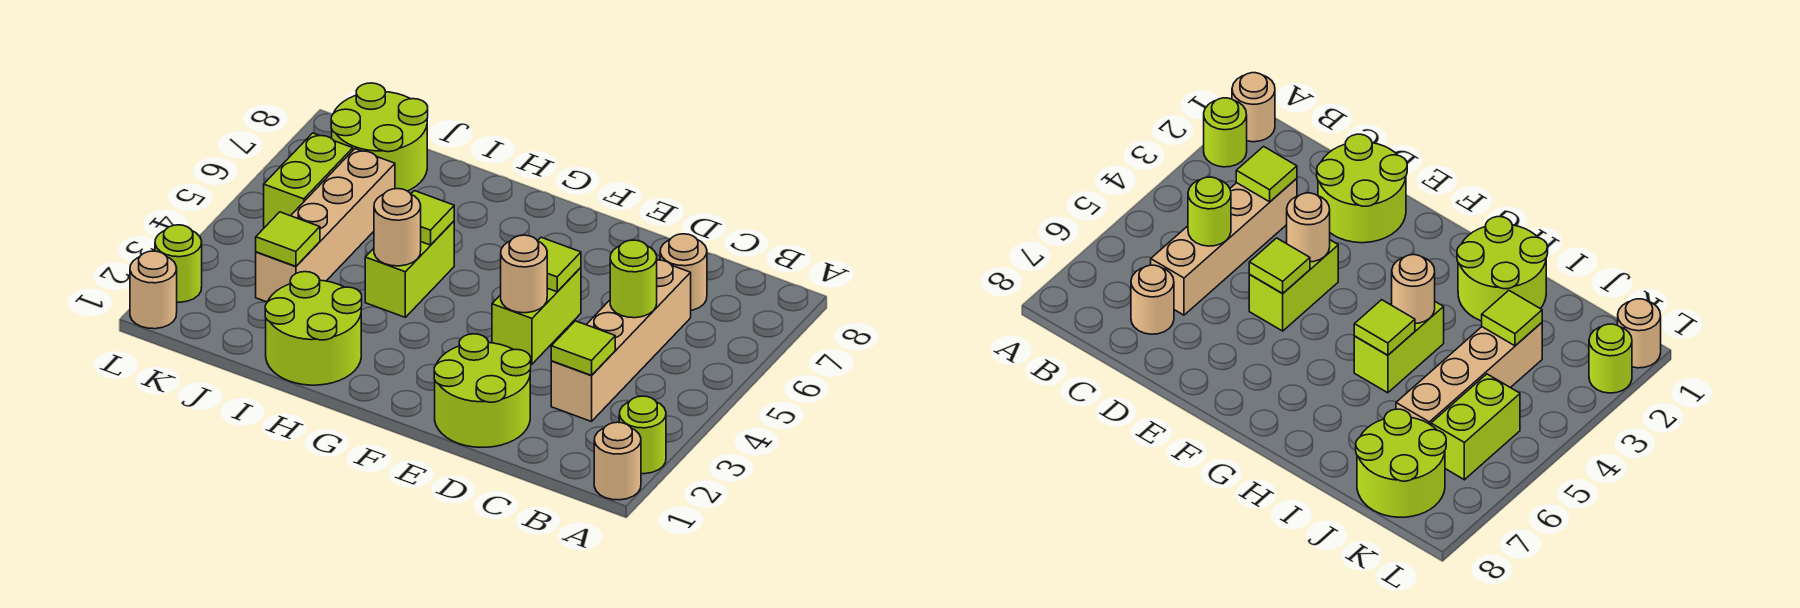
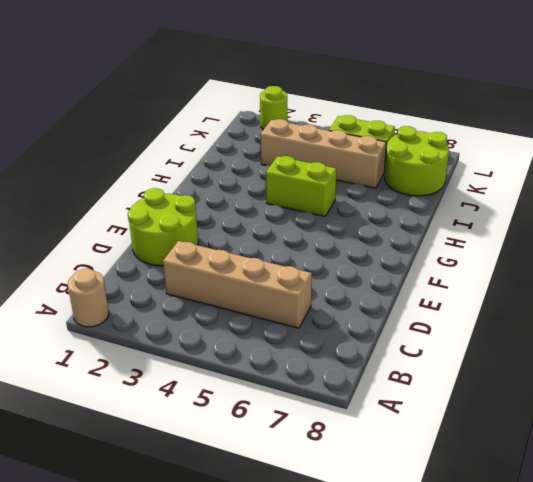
none -> lime 1x1 round brick [619,396,666,474]
none -> tan 1x1 round brick [660,234,707,310]
none -> lime 1x2 brick [492,268,581,364]

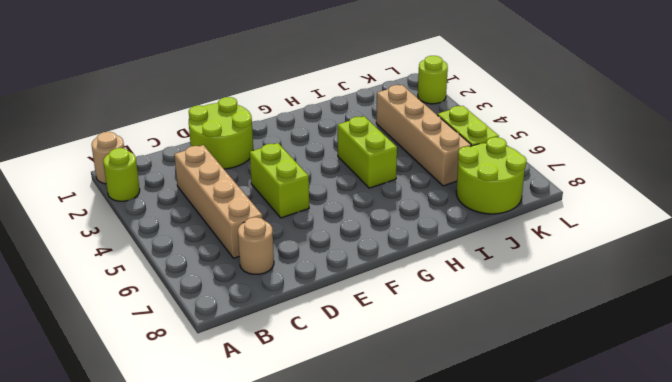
none -> lime 2x2 round brick [265,272,362,385]
none -> tan 1x1 round brick [130,251,177,329]
none -> lime 1x1 tile [551,321,615,375]

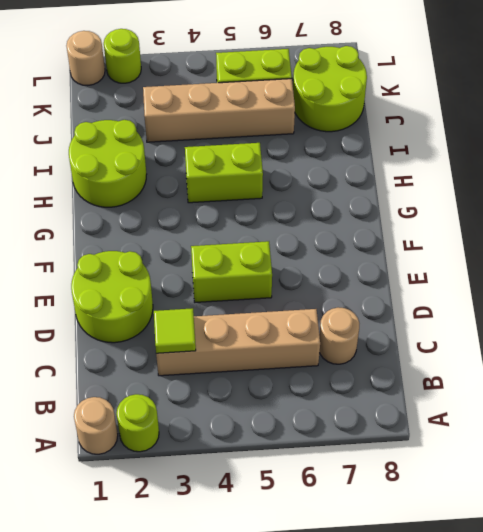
none -> lime 1x1 round brick [610,240,657,318]
none -> tan 1x1 round brick [501,235,547,313]
none -> lime 1x1 tile [538,237,581,292]

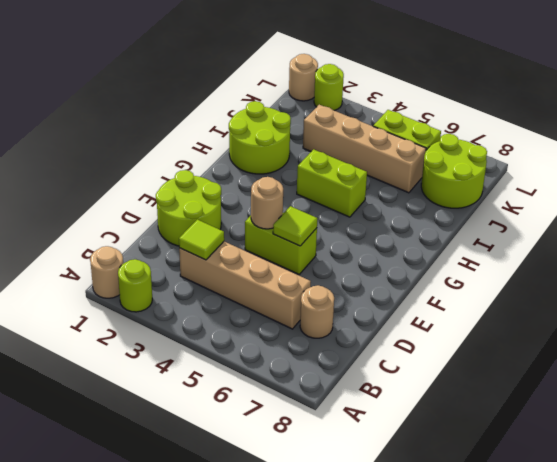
none -> lime 1x1 round brick [610,240,657,318]
none -> tan 1x1 round brick [374,189,421,266]
none -> lime 1x1 tile [411,191,454,245]

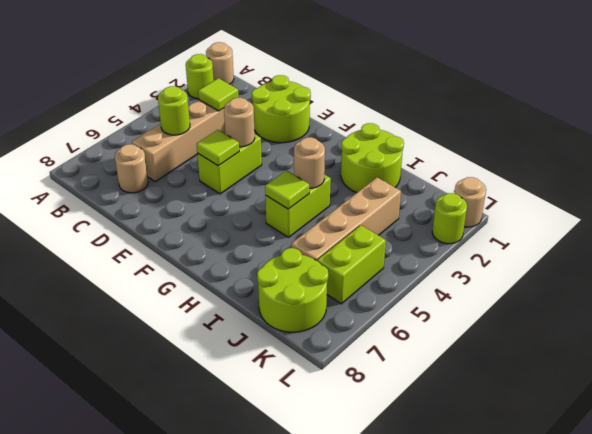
none -> lime 1x1 tile [256,212,320,266]

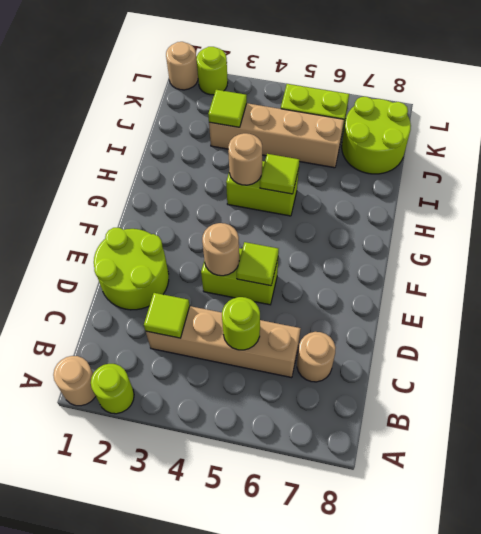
none -> lime 2x2 round brick [265,272,362,385]

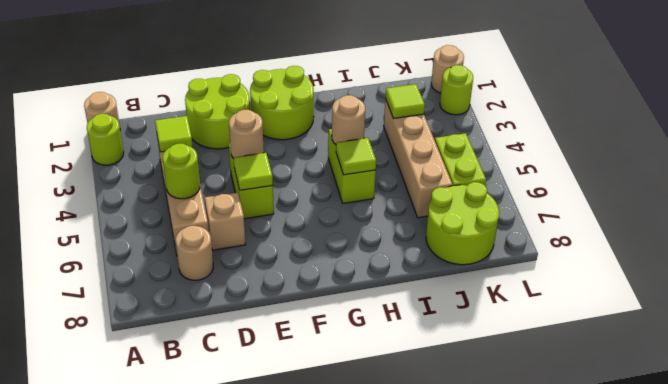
tan 1x1 brick [205,192,246,250] -> none
lime 2x2 round brick [250,66,314,140] -> lime 2x2 round brick moved to [265,272,362,385]

